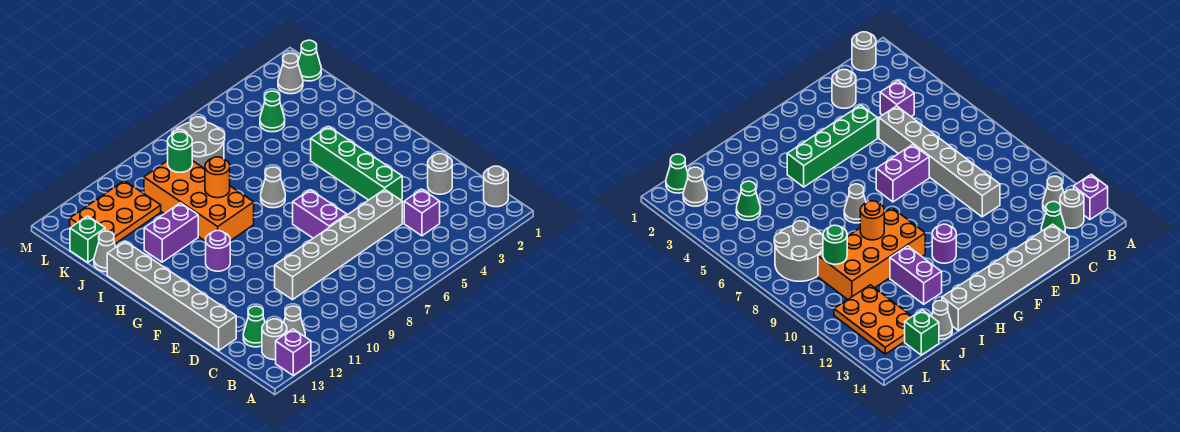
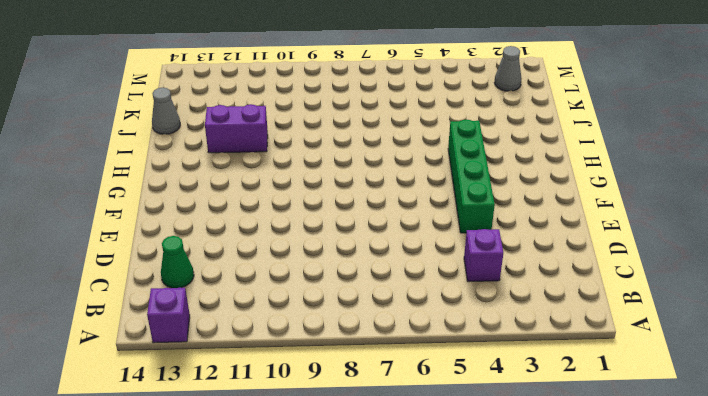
none -> grey 1x1 round brick [484,166,508,207]
none -> grey 1x1 cone [284,306,305,336]
none -> grey 1x1 round brick [262,319,287,360]

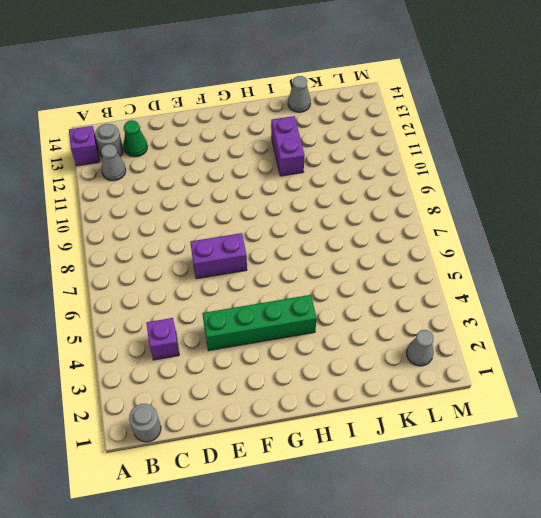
none -> grey 1x1 round brick [428,154,452,194]
none -> grey 1x6 brick [275,189,402,300]
none -> grey 1x6 brick [107,241,236,350]

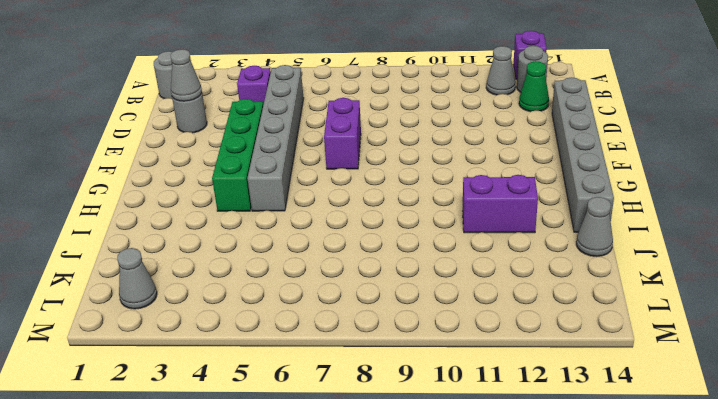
grey 1x6 brick [247,65,304,211] -> grey 1x6 brick turned to [275,189,402,300]
grey 1x1 cone [170,49,202,101] -> grey 1x1 cone moved to [261,167,285,208]
none -> purple 1x1 round brick [206,231,230,271]
none -> orange 2x4 brick [144,161,254,241]
none -> green 1x1 cone [260,91,285,132]

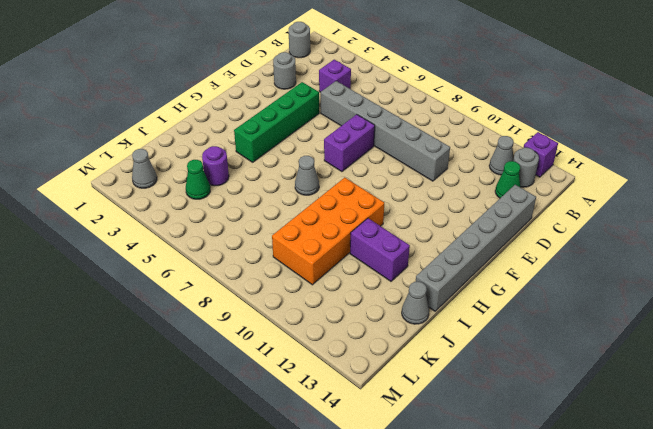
purple 1x1 round brick [202,146,229,186] -> purple 1x1 round brick moved to [206,231,230,271]
none -> grey 2x2 round brick [172,117,225,169]
none -> orange 2x3 plate [70,181,161,244]
none -> green 1x1 brick [70,216,105,263]

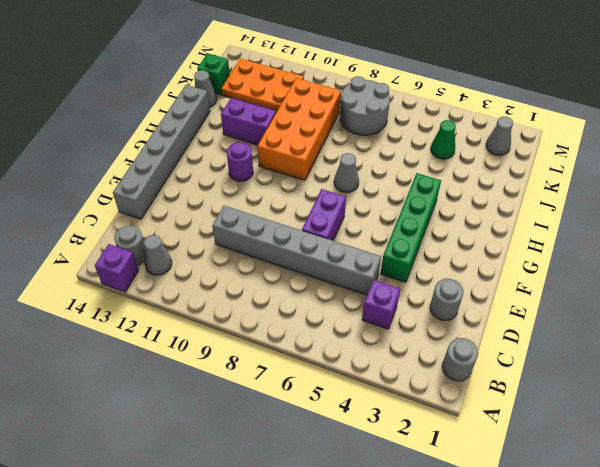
none -> green 1x1 cone [243,306,265,347]
none -> green 1x1 cone [298,40,321,81]
none -> orange 1x1 round brick [205,157,230,198]

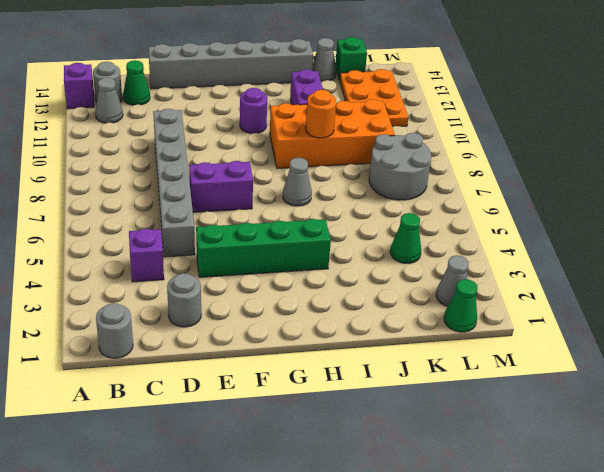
none -> green 1x1 round brick [168,132,192,172]

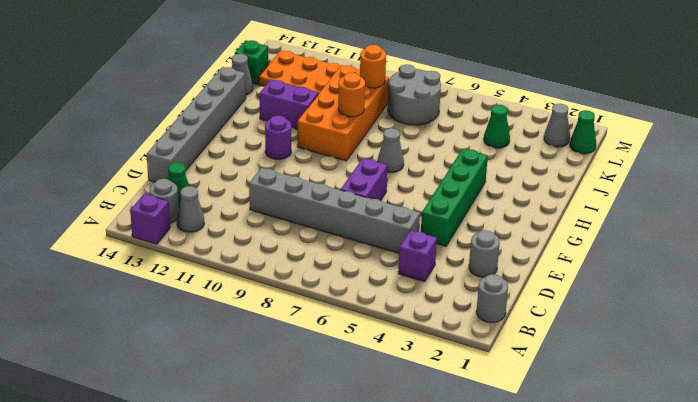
orange 1x1 round brick [360,45,386,88] -> green 1x1 round brick [168,132,192,172]

